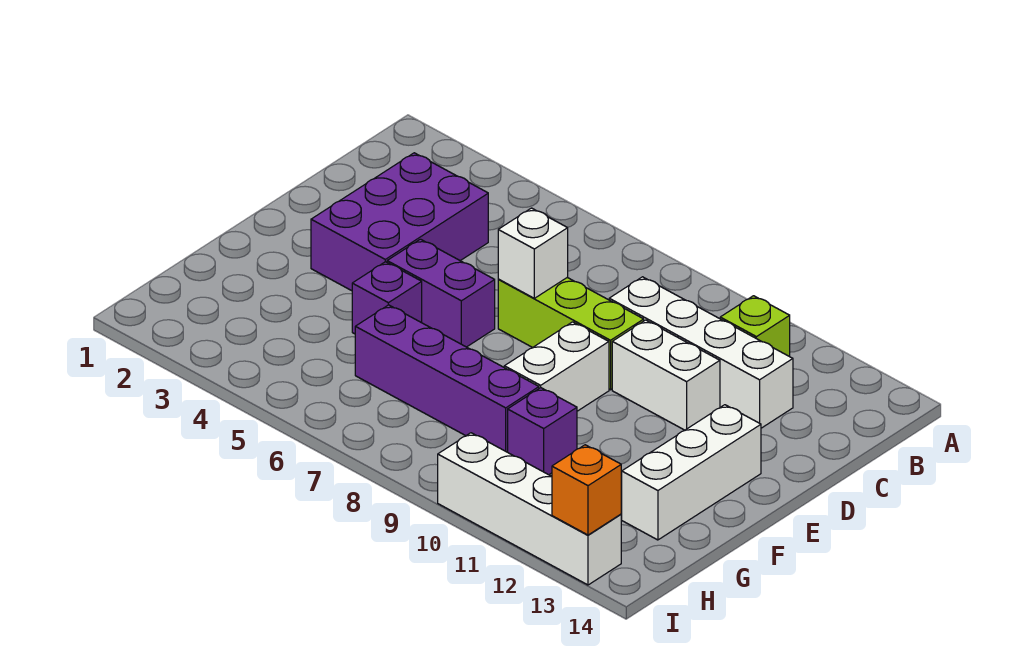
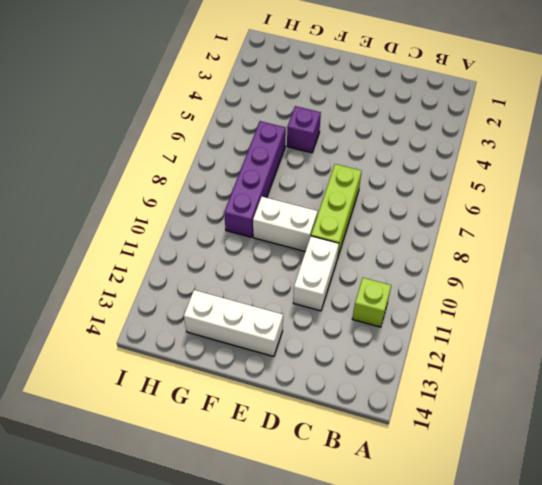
none -> purple 2x3 brick [311,153,488,291]
none -> white 1x4 brick [609,277,793,428]
none -> purple 1x2 brick [387,239,495,347]

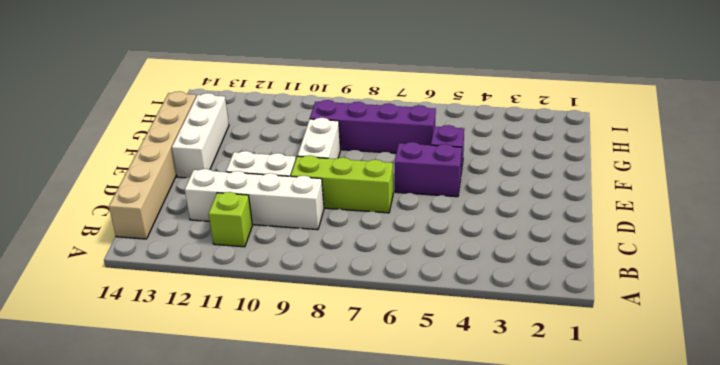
tan 1x6 brick [109,91,196,239] -> none
none -> purple 2x3 brick [311,153,488,291]
none -> purple 1x1 brick [508,388,577,475]
none -> white 1x4 brick [438,433,621,585]

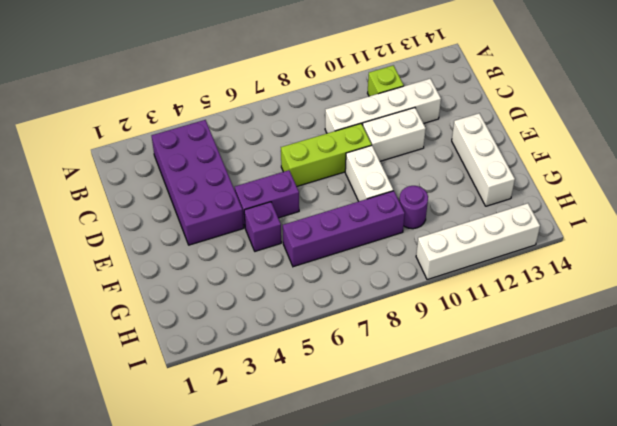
purple 2x4 brick [152,120,244,245] -> purple 2x3 brick [311,153,488,291]
purple 1x1 round brick [399,186,428,229] -> purple 1x1 brick [508,388,577,475]
none -> white 1x1 brick [498,208,568,298]
none -> orange 1x1 brick [552,445,621,535]

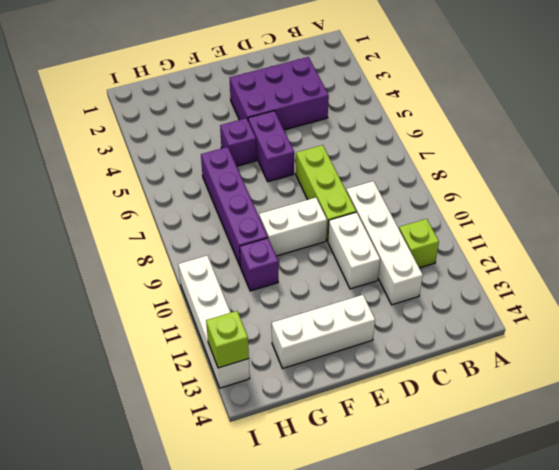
lime 1x1 brick [206,311,249,368] -> orange 1x1 brick [552,445,621,535]
none -> white 1x1 brick [498,208,568,298]

